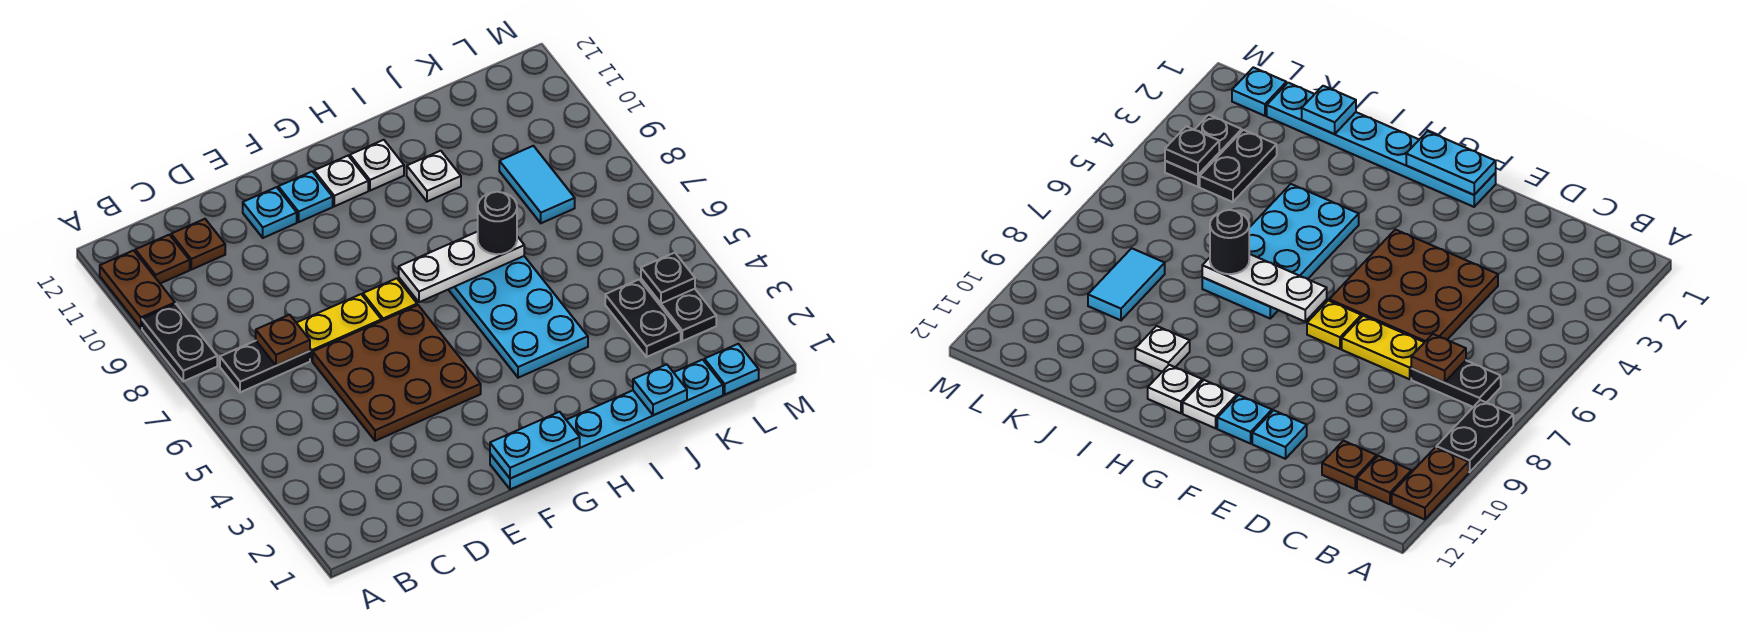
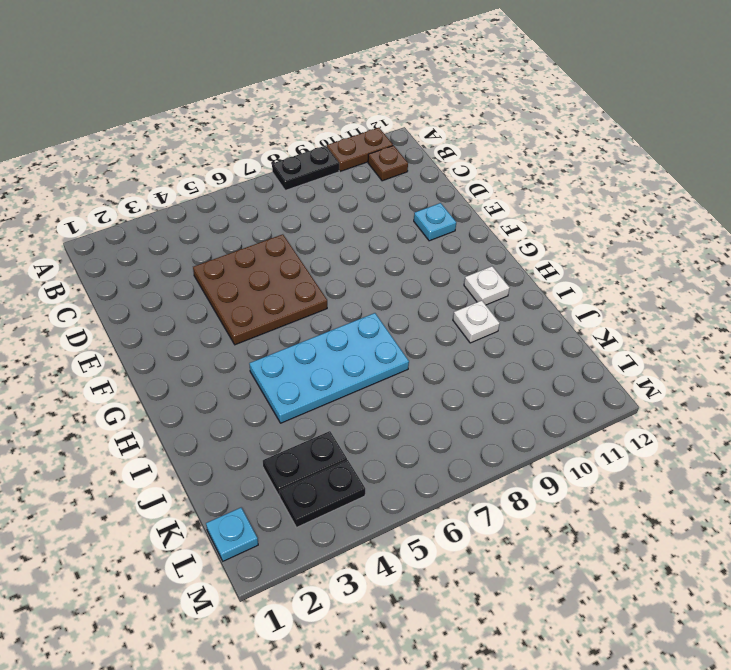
none -> black 1x2 plate [220,341,310,392]
none -> brown 1x1 plate [171,219,225,270]
none -> yellow 1x2 plate [297,294,381,361]

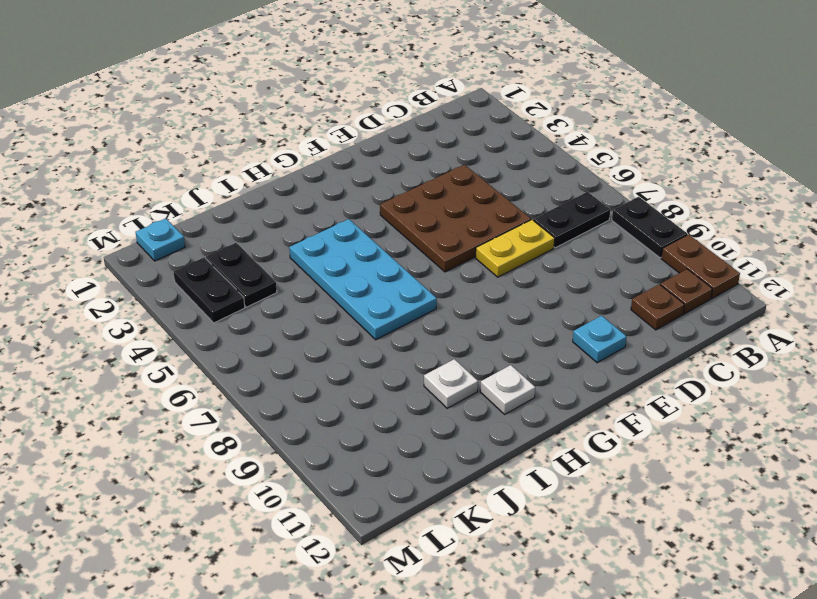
none -> cyan 1x6 plate [490,360,723,489]
none -> yellow 1x1 plate [363,278,417,321]
none -> cyan 1x1 plate [278,171,333,222]

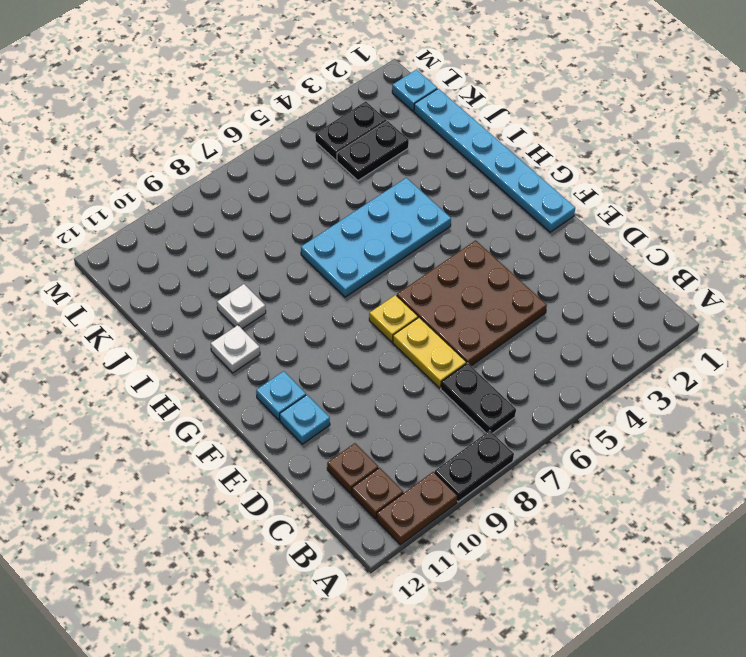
none -> white 1x1 plate [314,156,368,206]
none -> cyan 1x2 tile [499,146,575,223]
none -> brown 1x1 plate [256,315,310,366]

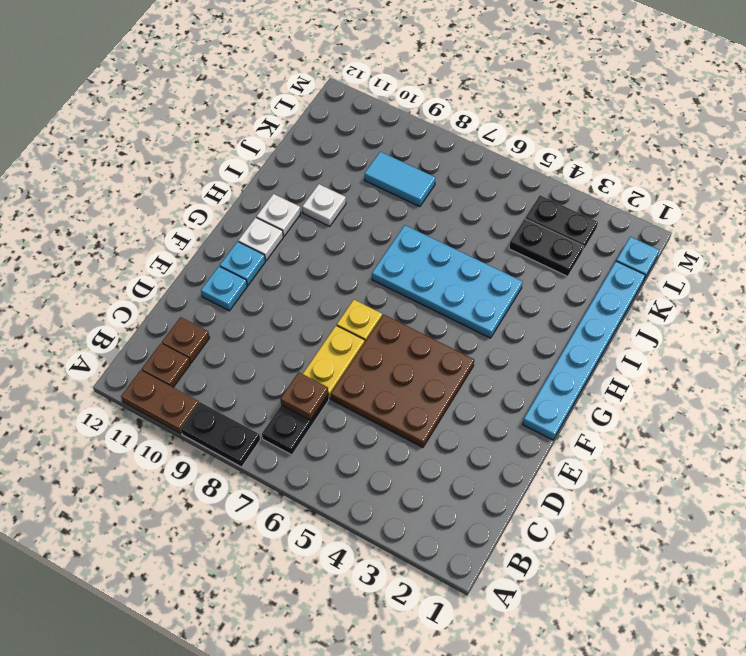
none -> cyan 1x2 plate [490,412,580,479]
none -> white 1x3 plate [399,232,524,302]
none -> cyan 1x1 plate [633,364,687,415]

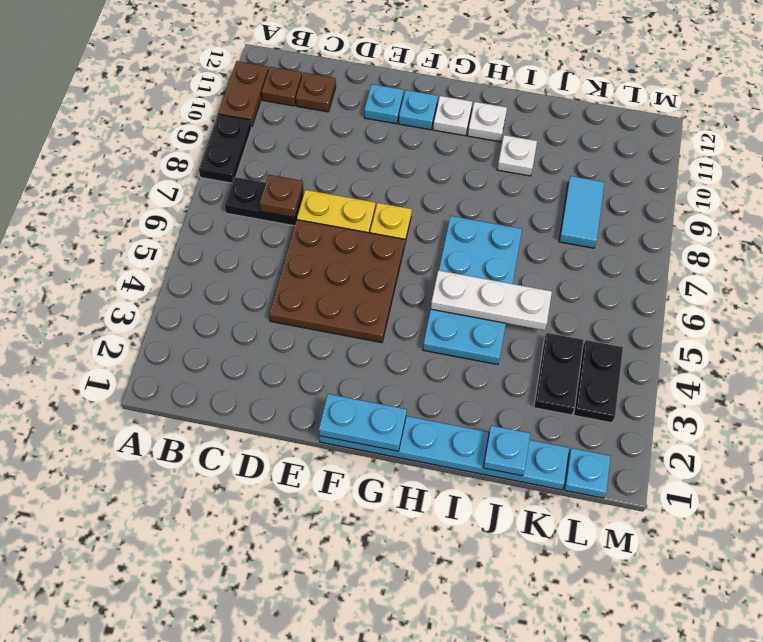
white 1x3 plate [431,270,552,330] -> white 1x3 plate moved to [399,232,524,302]
none -> black 1x1 plate [641,253,695,303]
none -> black 1x1 round brick [478,192,517,254]

